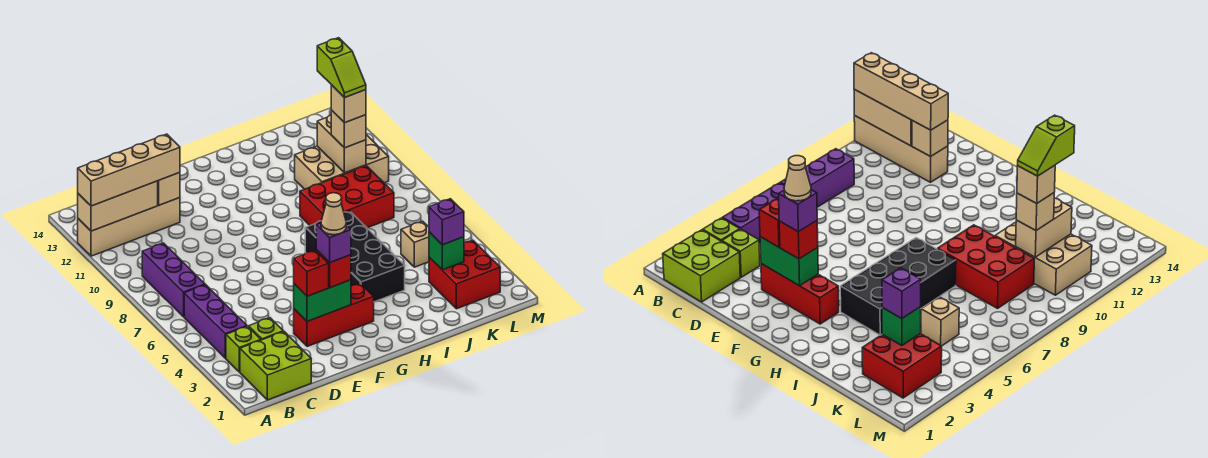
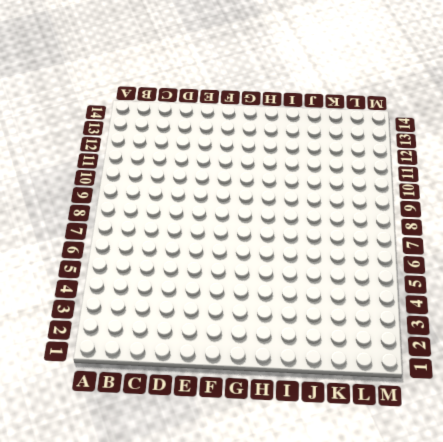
none -> tan 1x4 brick [78,198,180,256]
none -> lime 2x2 brick [240,332,311,400]
none -> lime 1x1 brick [226,326,261,372]

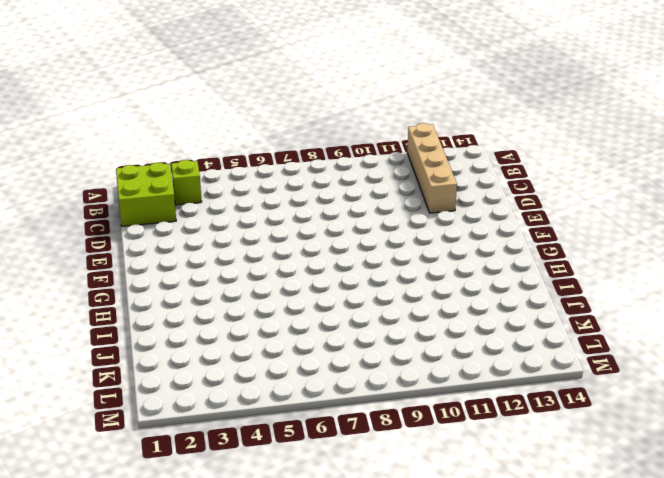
none -> purple 1x3 brick [184,285,247,358]
none -> purple 1x3 brick [142,243,205,317]
none -> lime 1x1 brick [249,318,283,340]

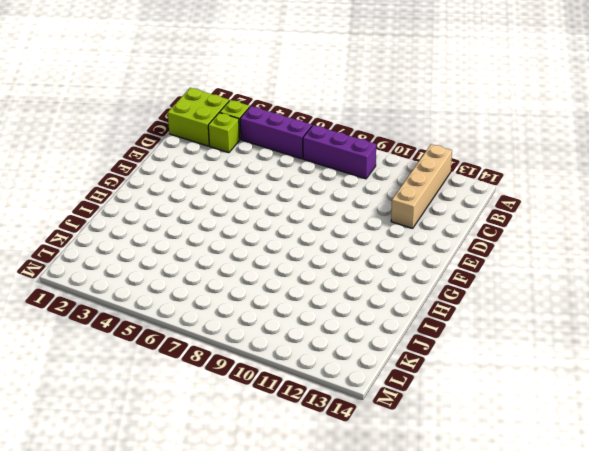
none -> red 1x3 brick [294,283,374,347]
none -> black 2x4 brick [305,211,405,302]
none -> red 2x3 brick [300,166,394,228]

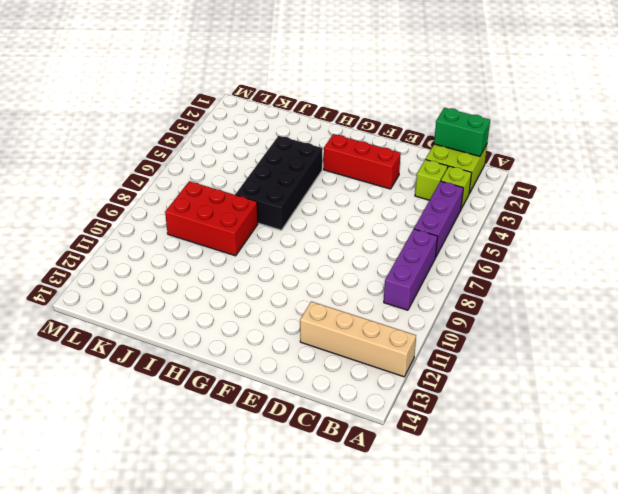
green 1x2 brick [434,108,490,156] -> green 1x2 brick moved to [294,280,351,322]
none -> tan 2x3 brick [295,135,389,189]
none -> red 2x2 brick [429,240,500,309]
none -> tan 1x1 brick [401,221,429,267]

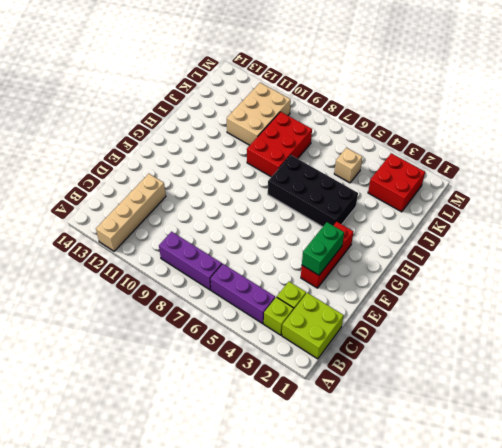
none -> tan 1x3 brick [78,181,158,231]
none -> tan 1x1 brick [158,173,180,205]
none -> green 1x1 brick [429,232,464,270]

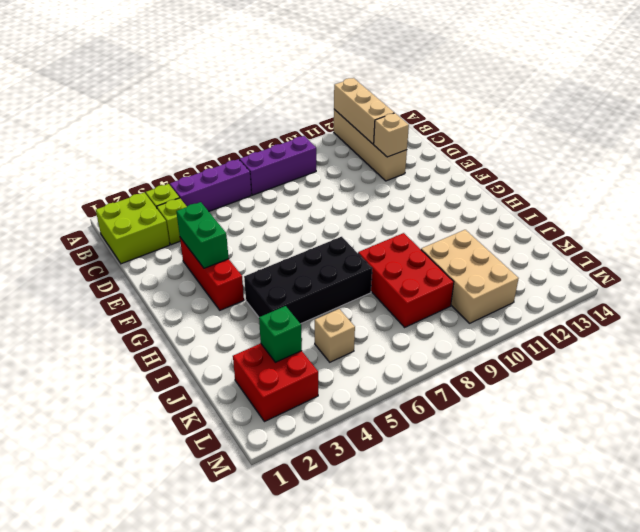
none -> tan 1x2 brick [317,115,366,173]
none -> tan 1x4 brick [78,134,180,206]
none -> red 1x1 brick [294,250,329,296]

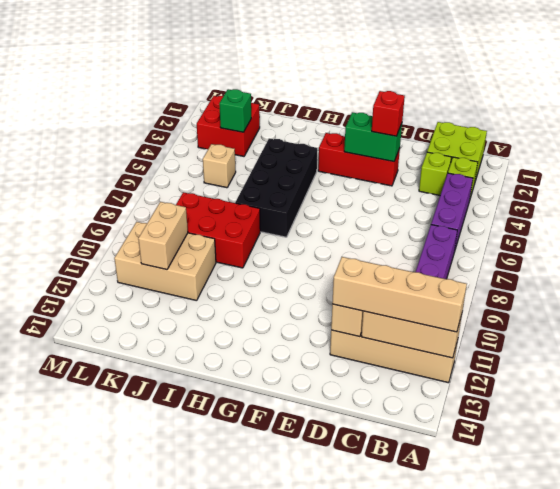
none -> red 1x1 brick [316,250,351,288]
none -> purple 1x1 brick [429,199,464,245]
none -> tan 1x1 brick [331,110,366,148]

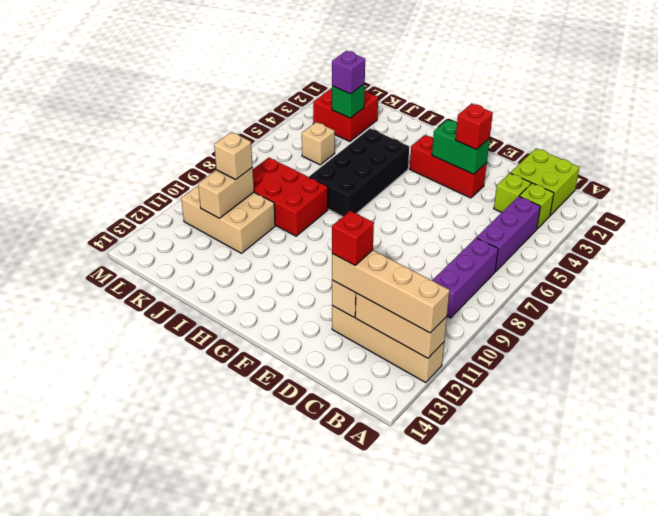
red 1x1 brick [332,211,374,265] -> red 1x1 brick moved to [316,250,351,288]
none -> purple 1x1 brick [316,223,351,263]
none -> tan 1x1 brick [331,85,366,123]
none -> tan 1x1 cone [321,193,346,235]

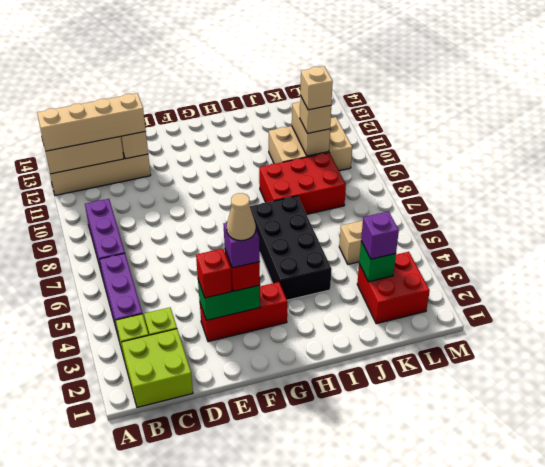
none -> lime 1x2 slope [317,38,366,98]

